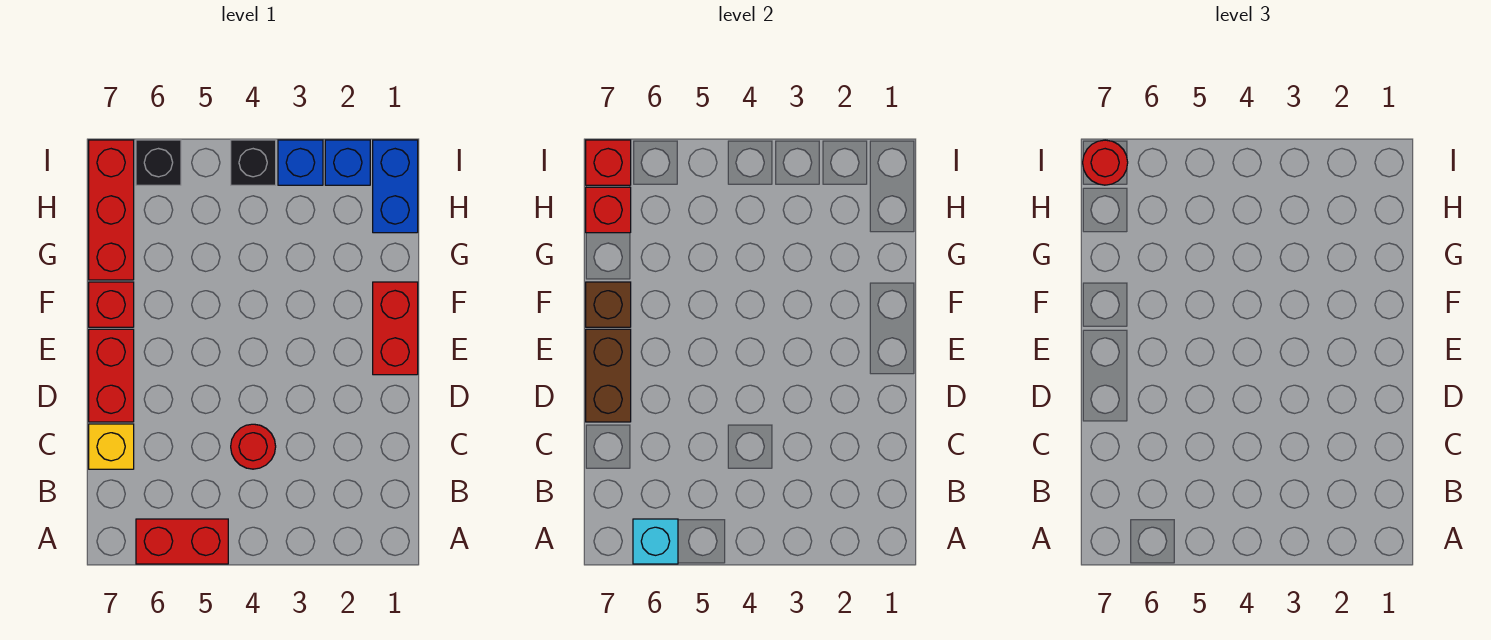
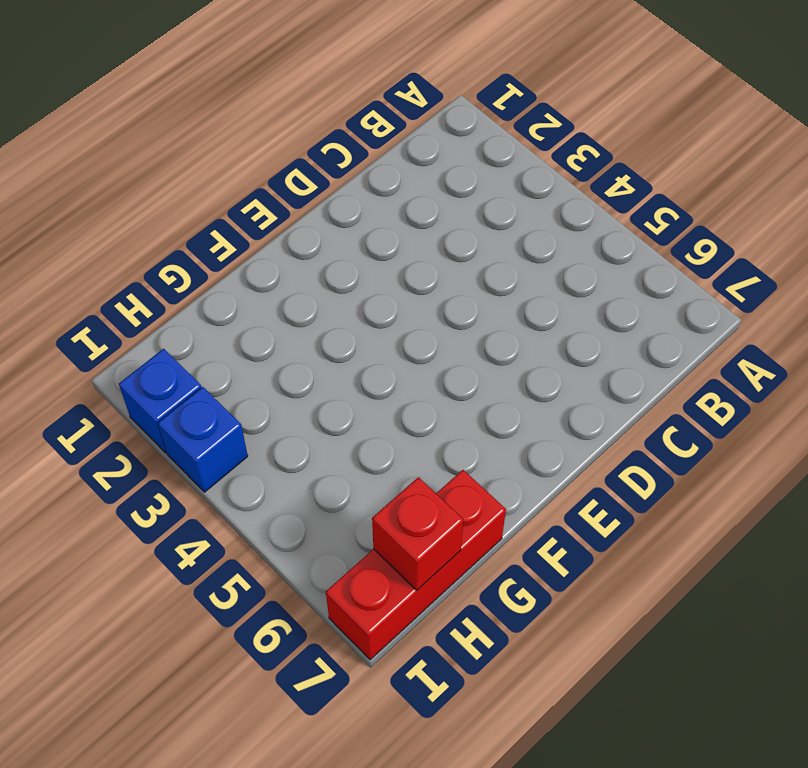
none -> red 1x2 brick [136,519,228,564]
none -> red 1x1 round brick [231,424,276,469]
none -> yellow 1x1 brick [89,424,134,469]

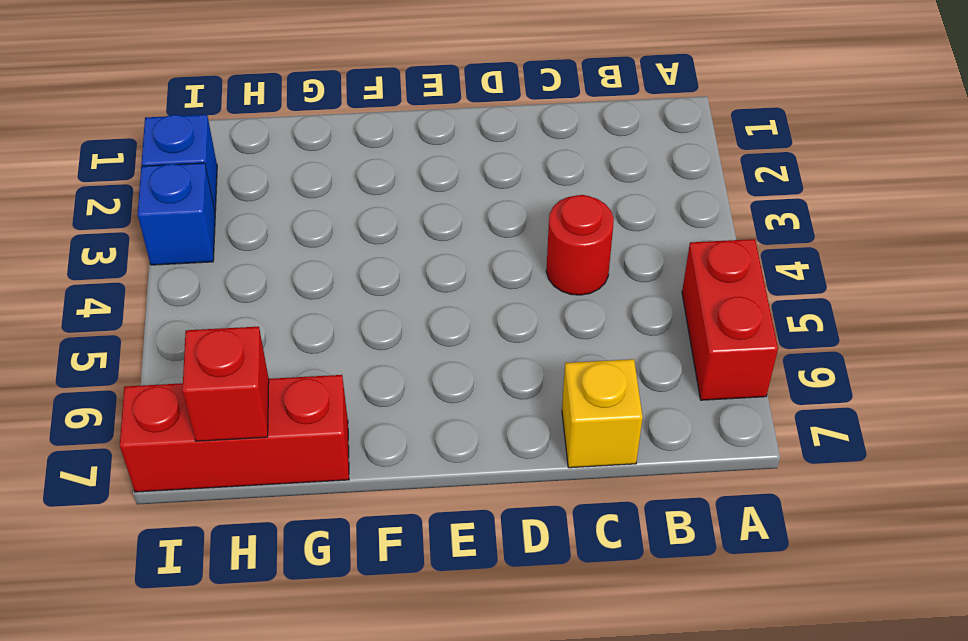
none -> red 1x2 brick [89,329,134,422]
none -> red 1x2 brick [373,282,418,375]
none -> red 1x1 brick [89,282,134,327]

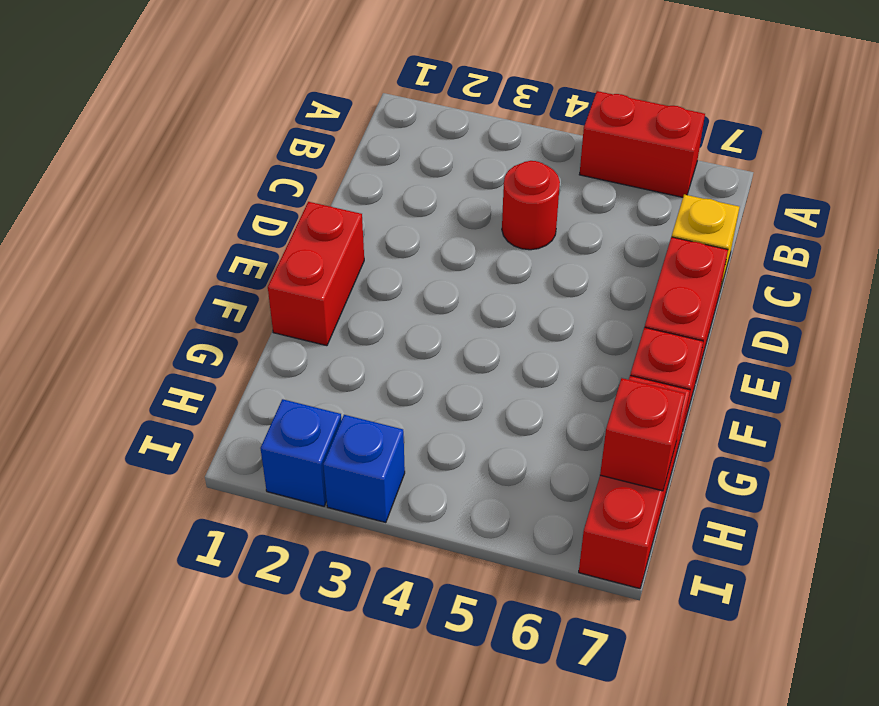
none -> blue 1x2 brick [373,140,418,233]
none -> black 1x1 brick [231,140,276,185]
none -> black 1x1 brick [136,140,181,185]

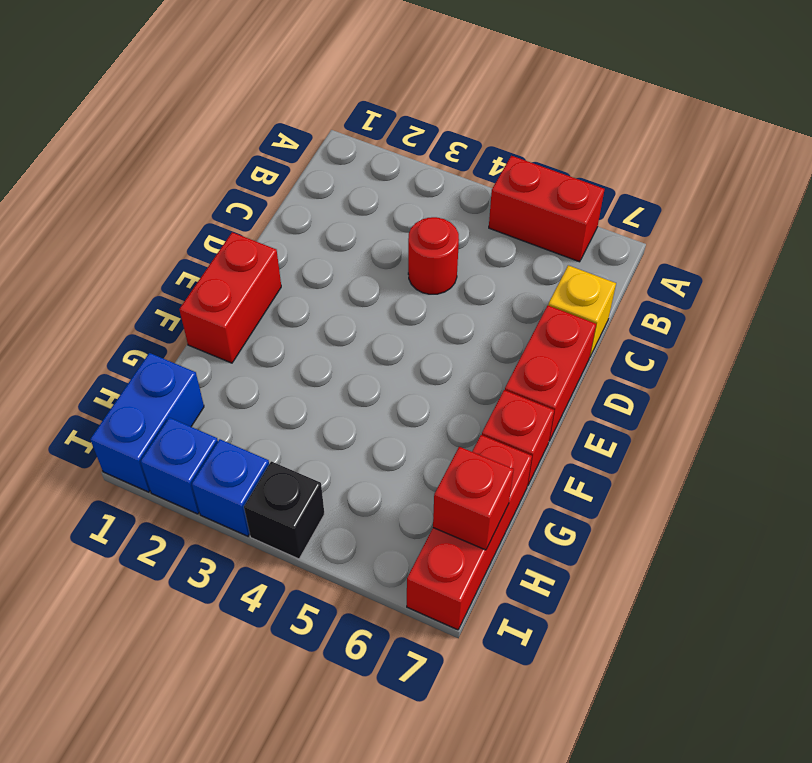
none -> black 1x1 brick [136,140,181,185]
none -> cyan 1x1 brick [633,519,678,564]
none -> brown 1x2 brick [586,329,631,422]

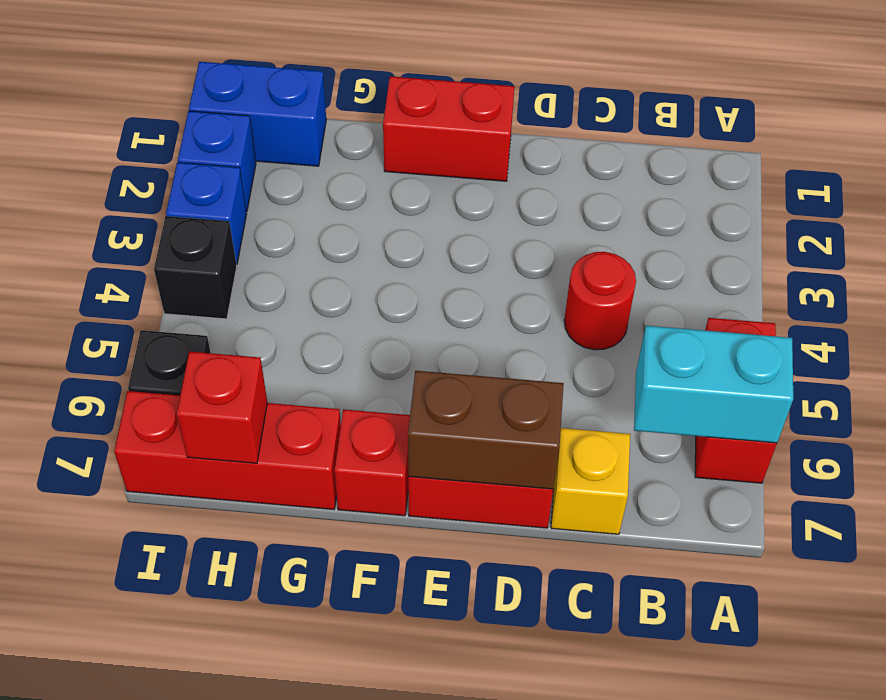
cyan 1x2 brick [634,326,793,443] -> cyan 1x1 brick [633,519,678,564]
none -> brown 1x1 brick [586,282,631,327]
none -> red 1x1 brick [586,140,631,185]
none -> red 1x1 round brick [1083,140,1128,185]

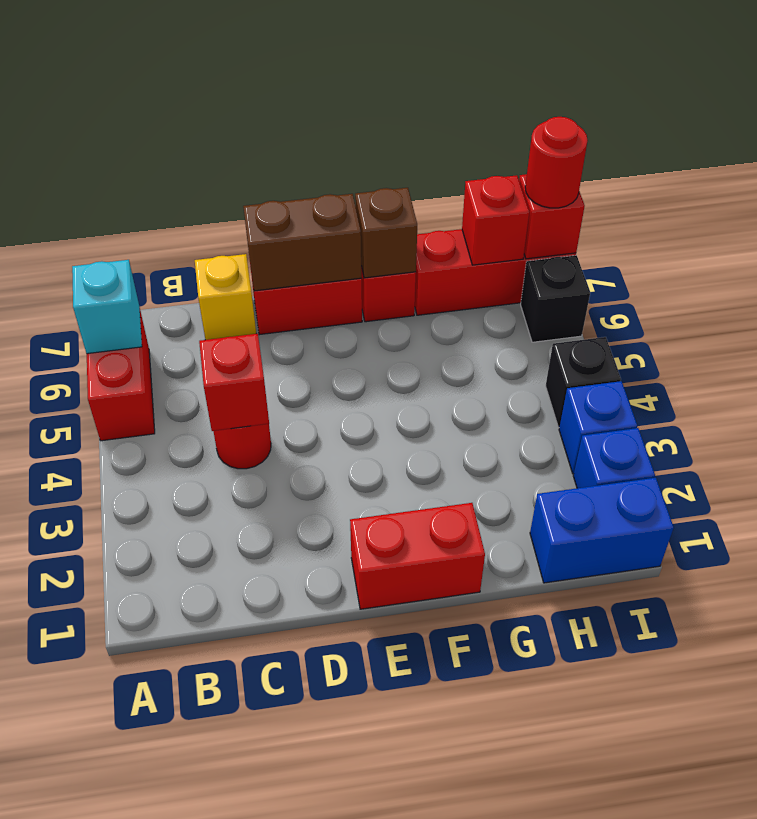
red 1x1 brick [199,334,269,431] -> none

